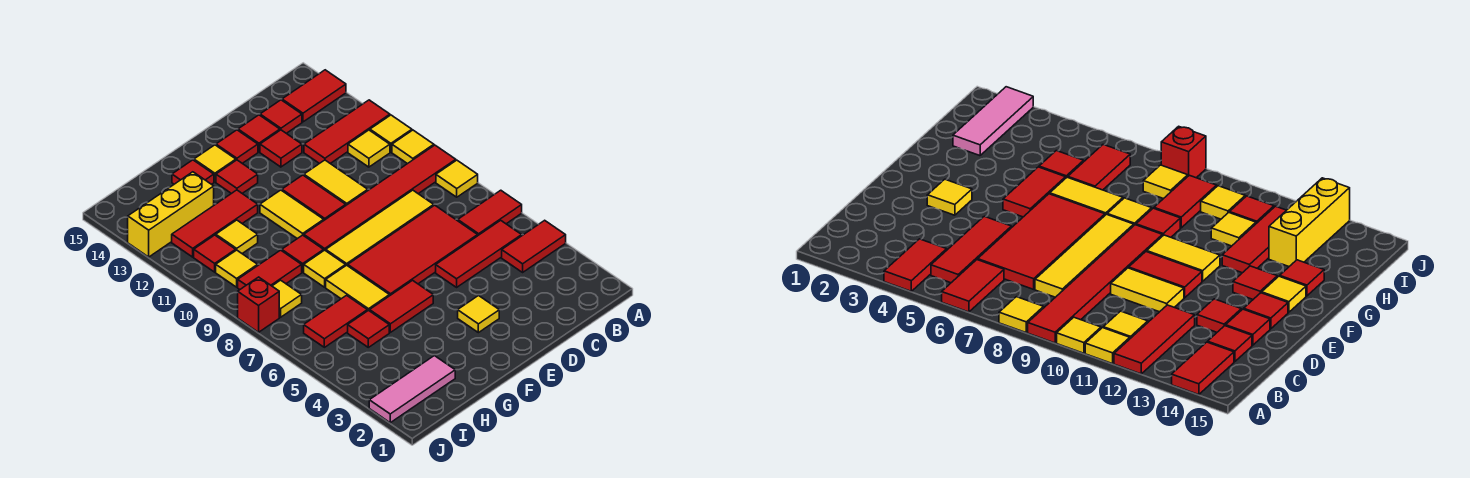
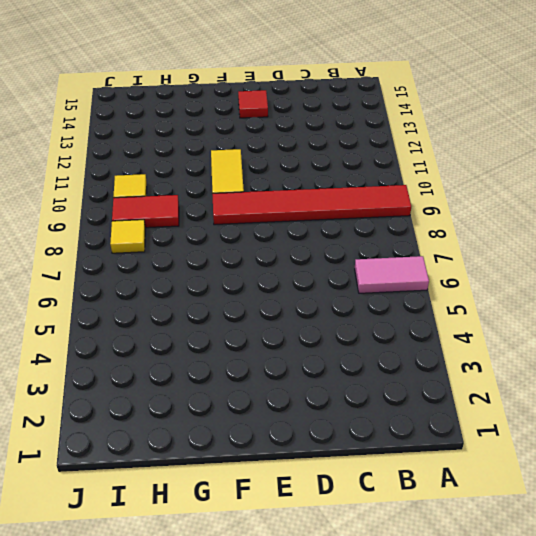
pink 1x2 tile [355,256,429,293] -> red 1x2 tile [458,190,522,235]
none -> red 1x2 tile [502,220,566,272]
none -> yellow 1x1 tile [436,160,478,197]
none -> yellow 1x1 tile [392,130,434,164]
none -> yellow 1x1 tile [370,115,412,152]

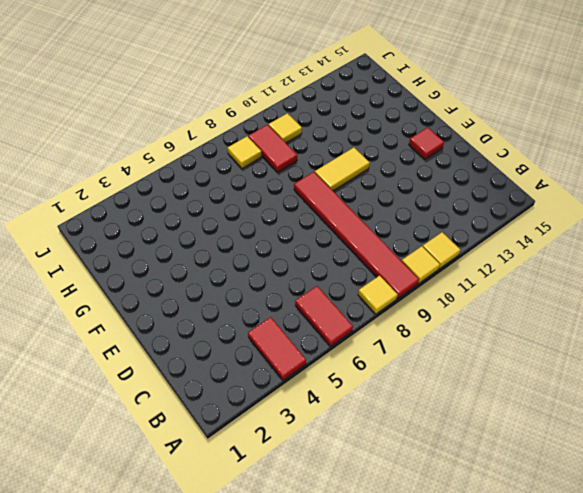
none -> red 1x3 tile [304,100,390,164]
none -> red 1x2 tile [282,70,346,122]
none -> red 1x3 tile [436,220,522,287]
none -> yellow 1x1 tile [348,130,390,167]

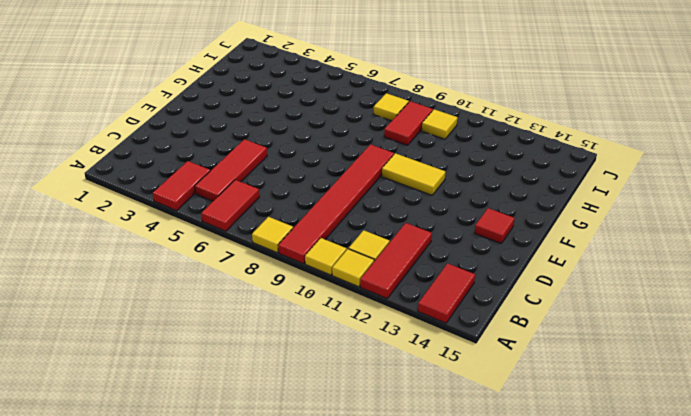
none -> red 2x4 tile [348,205,478,296]
none -> yellow 1x4 tile [326,190,434,266]
none -> red 1x1 tile [260,100,302,133]
none -> yellow 1x2 tile [304,160,368,205]

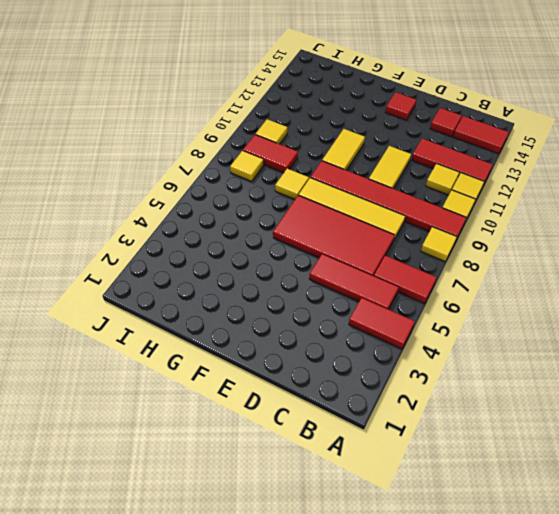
none -> red 1x1 tile [260,130,302,167]
none -> red 1x1 tile [238,115,280,152]
none -> yellow 1x1 tile [458,296,499,333]
none -> red 1x2 tile [282,175,346,220]

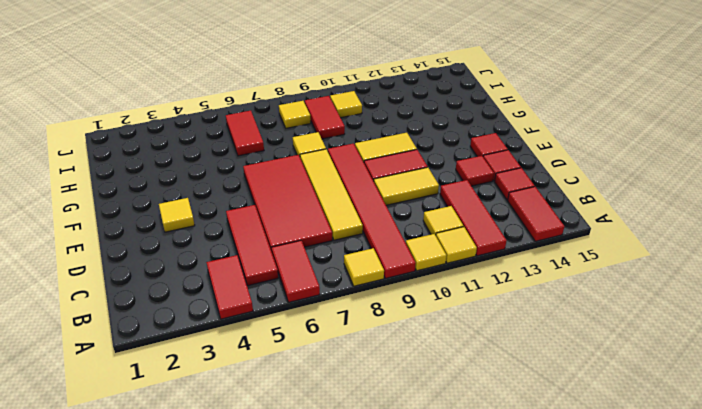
none -> red 1x2 tile [370,280,433,332]
none -> red 1x1 tile [216,160,258,194]
none -> yellow 1x1 tile [194,145,236,182]
none -> yellow 1x2 tile [326,265,389,311]

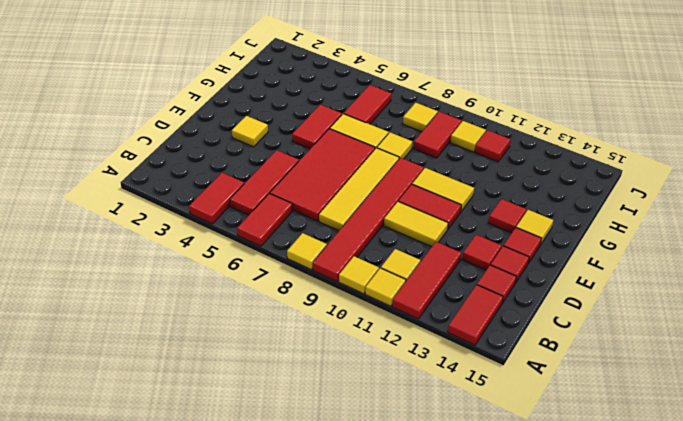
none -> red 1x1 tile [282,235,324,272]
none -> red 1x3 tile [172,190,258,257]
none -> red 1x1 tile [172,160,214,184]
none -> pink 1x3 tile [369,356,455,423]

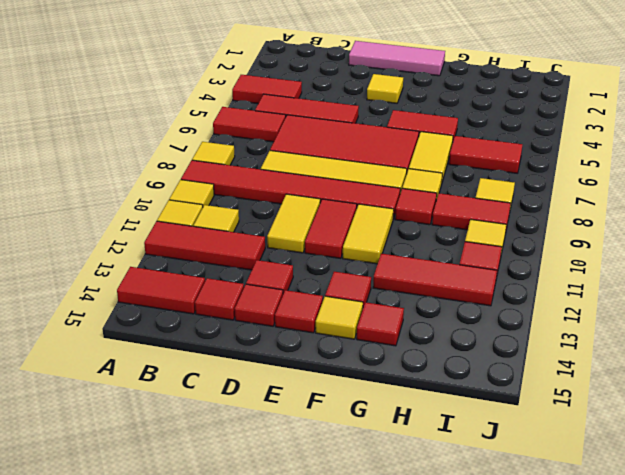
pink 1x3 tile [349,41,445,76] -> pink 1x3 tile moved to [369,356,455,423]
none -> red 1x1 tile [348,310,389,347]
none -> yellow 1x1 tile [216,220,258,253]
none -> yellow 1x3 brick [128,172,214,257]
none -> red 1x1 brick [238,277,279,332]

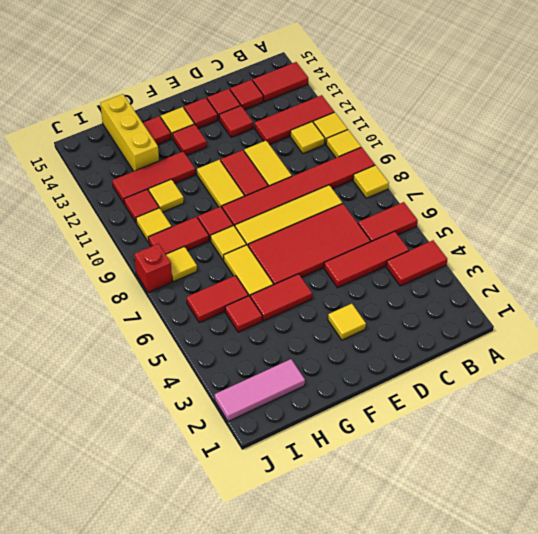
yellow 1x3 brick [100,94,159,171] -> yellow 1x3 brick turned to [128,172,214,257]

